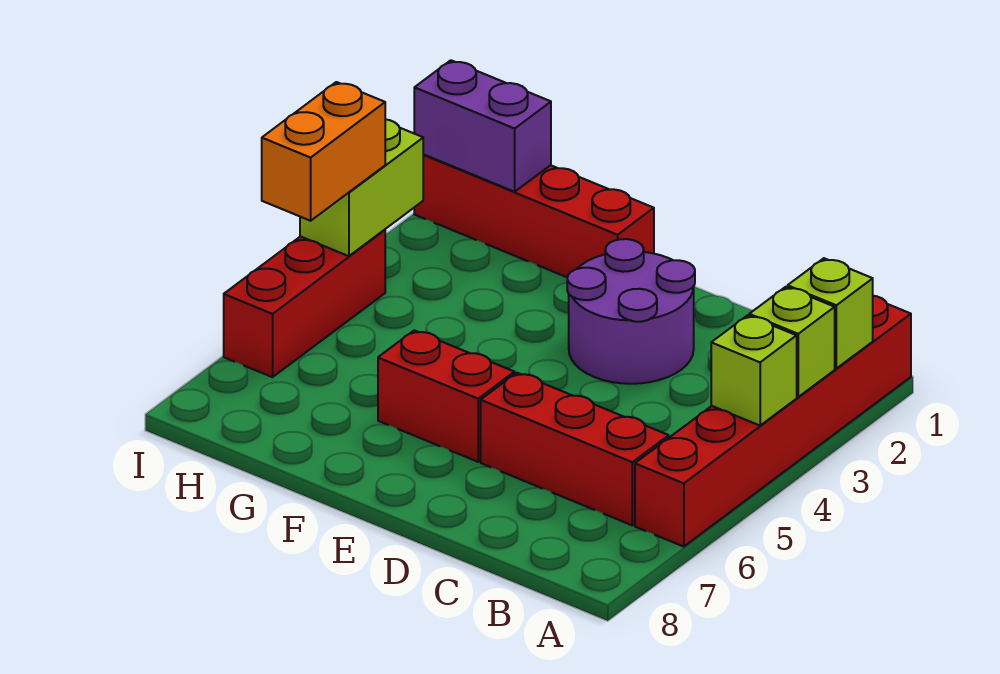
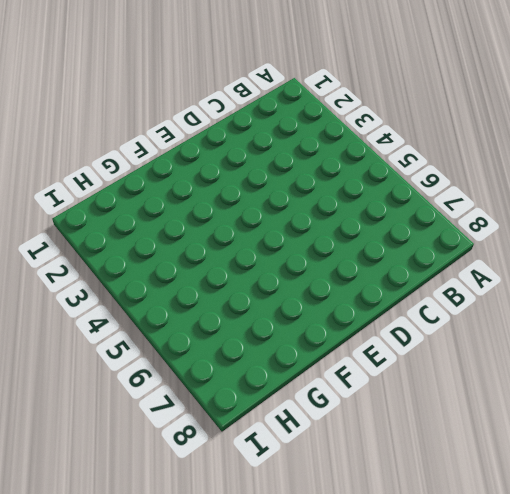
none -> red 1x6 brick [635,296,911,547]
none -> red 1x3 brick [481,373,669,525]
none -> purple 2x2 round brick [567,239,695,384]

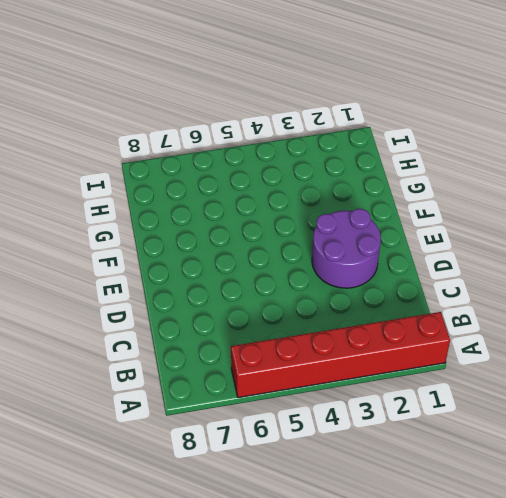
none -> red 1x3 brick [481,373,669,525]
none -> red 1x2 brick [378,330,515,462]
none -> red 1x4 brick [414,154,654,277]

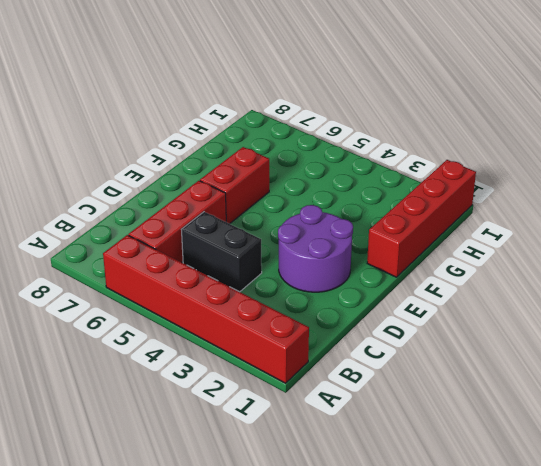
black 1x2 brick [182,212,262,292] -> none
none -> red 1x3 brick [224,230,385,377]
none -> lime 1x1 brick [788,258,873,368]
none -> lime 1x1 brick [749,287,835,397]

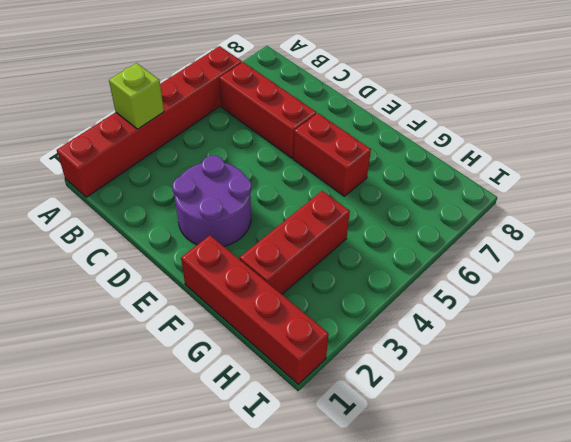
red 1x3 brick [240,191,350,294] -> red 1x3 brick moved to [224,230,385,377]
none -> lime 1x1 brick [788,258,873,368]
none -> lime 1x1 brick [711,315,797,426]
none -> purple 1x2 brick [414,60,551,192]

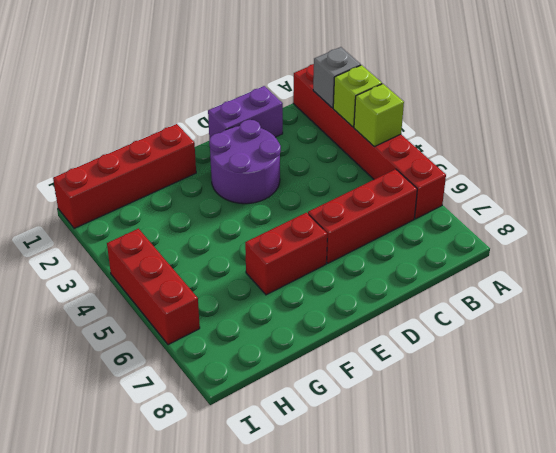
grey 1x1 brick [313,47,361,108] -> lime 1x1 brick [788,258,873,368]
purple 1x2 brick [208,86,283,139] -> purple 1x2 brick moved to [414,60,551,192]
none -> lime 1x2 brick [300,119,423,256]
none -> orange 1x2 brick [262,82,385,221]

